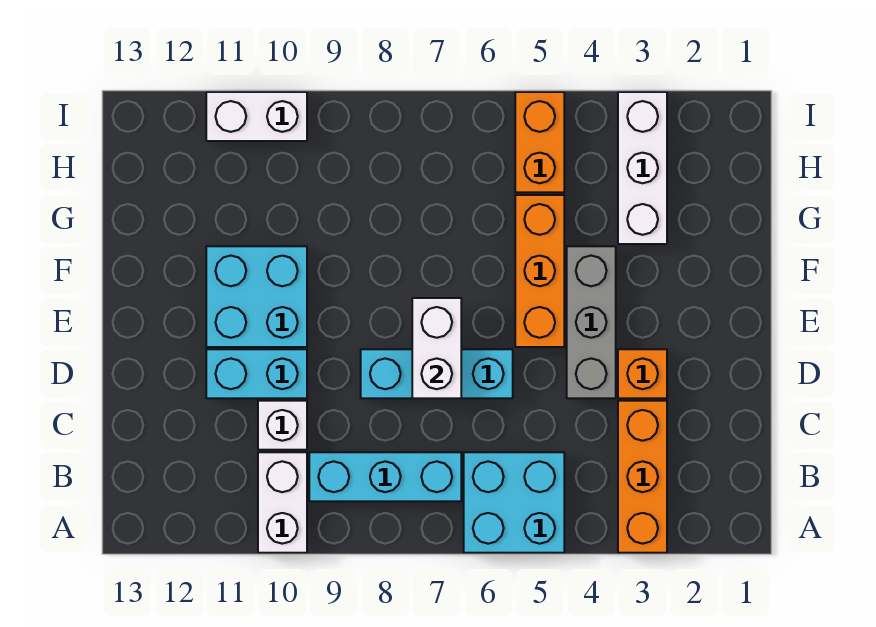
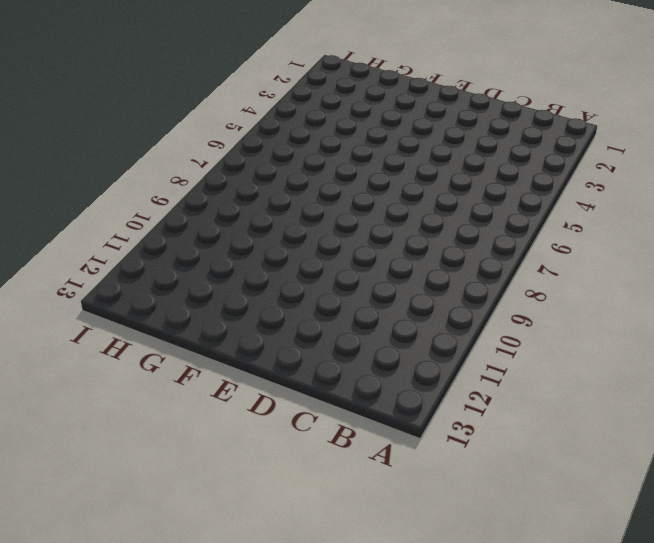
none -> orange 1x3 brick [618,401,667,553]
none -> cyan 2x2 brick [464,452,564,553]
none -> white 1x2 brick [258,452,307,553]

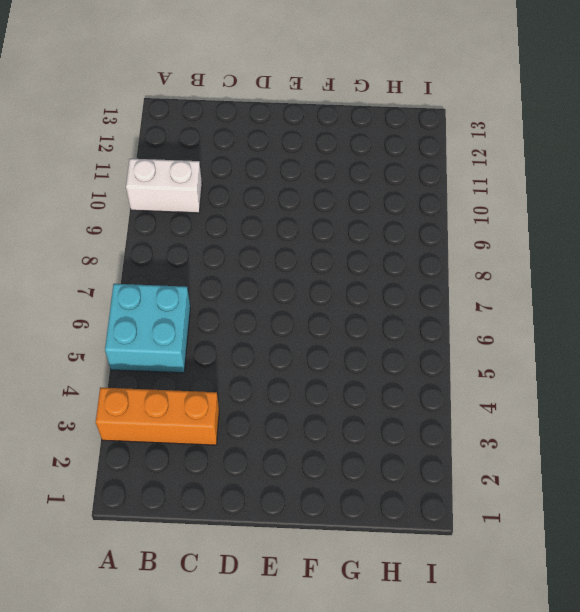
none -> cyan 1x3 brick [309,452,461,501]
none -> white 1x1 brick [258,401,307,450]
none -> orange 1x1 brick [618,349,667,398]

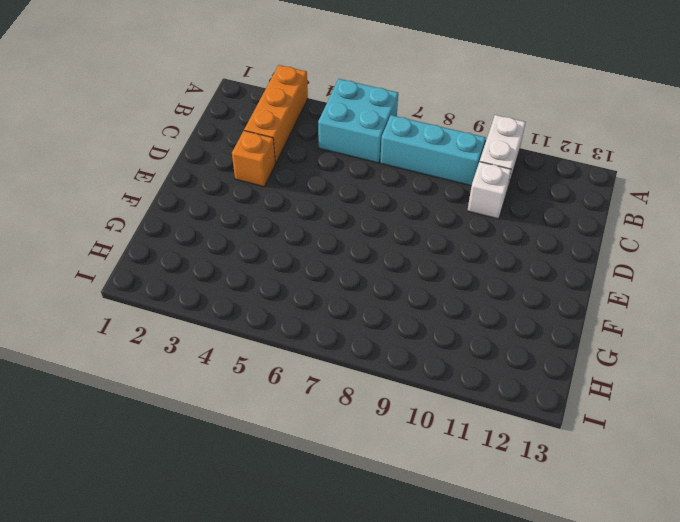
none -> grey 1x3 brick [567,246,616,398]
none -> cyan 1x3 brick [361,349,513,398]
none -> cyan 1x2 brick [206,349,307,398]

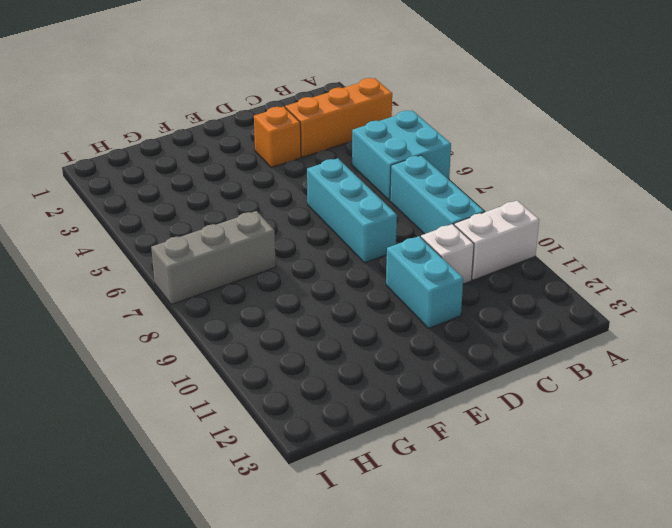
grey 1x3 brick [151,211,276,305] -> grey 1x3 brick moved to [567,246,616,398]
none -> orange 1x3 brick [515,195,564,347]
none -> cyan 2x2 brick [206,246,307,347]
none -> white 1x3 brick [618,92,667,244]

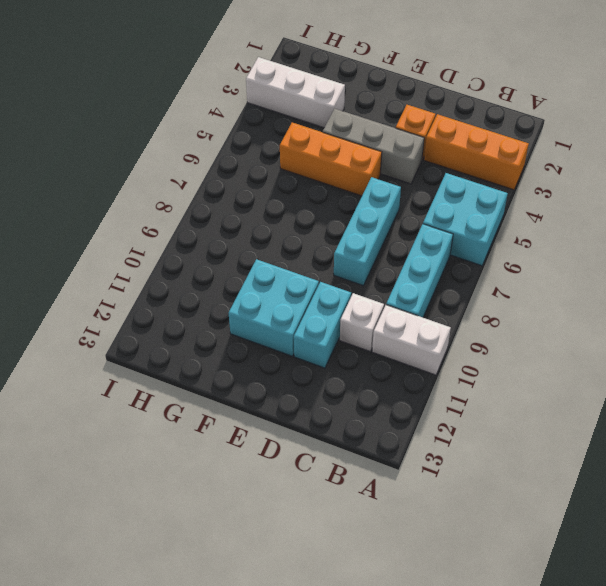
none -> orange 1x2 brick [515,92,564,192]
none -> white 1x2 brick [206,92,307,141]
none -> white 1x2 brick [412,298,461,398]

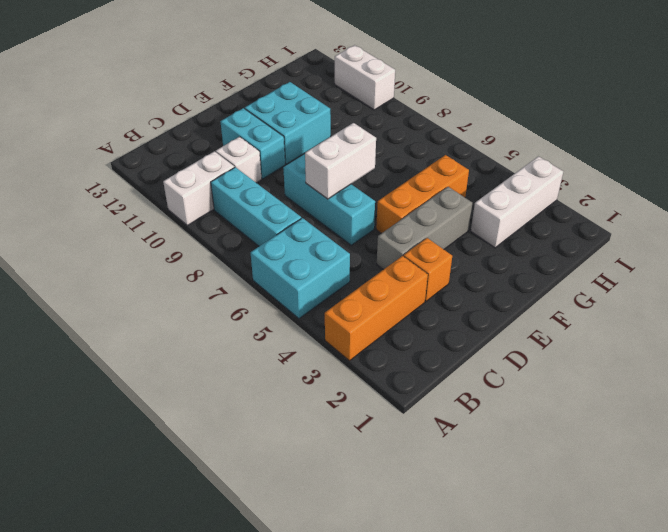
none -> orange 1x2 brick [515,92,564,192]

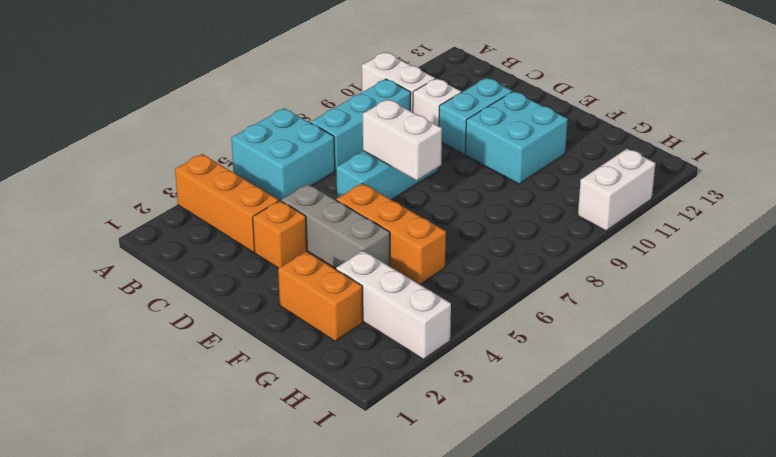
orange 1x2 brick [278,252,363,341] -> orange 1x2 brick moved to [515,92,564,192]

